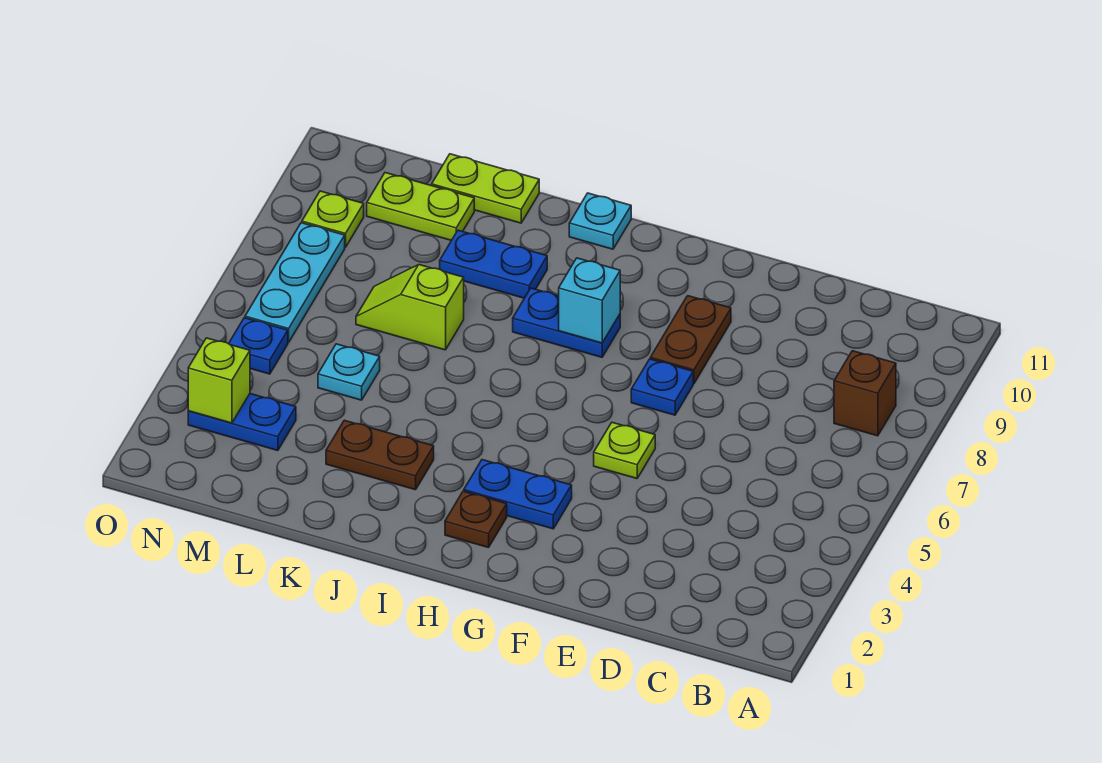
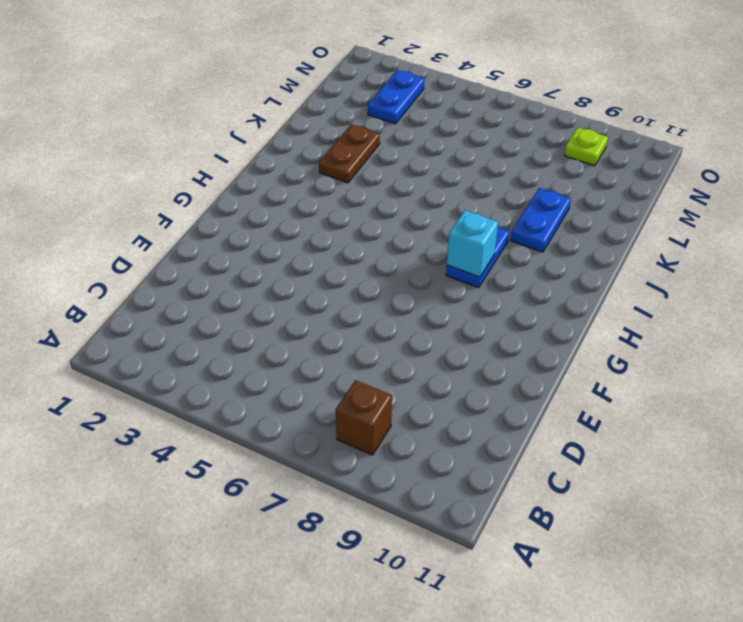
none -> lime 1x1 plate [594,422,655,479]
none -> blue 1x1 plate [631,359,693,415]
none -> brown 1x2 plate [650,296,731,384]

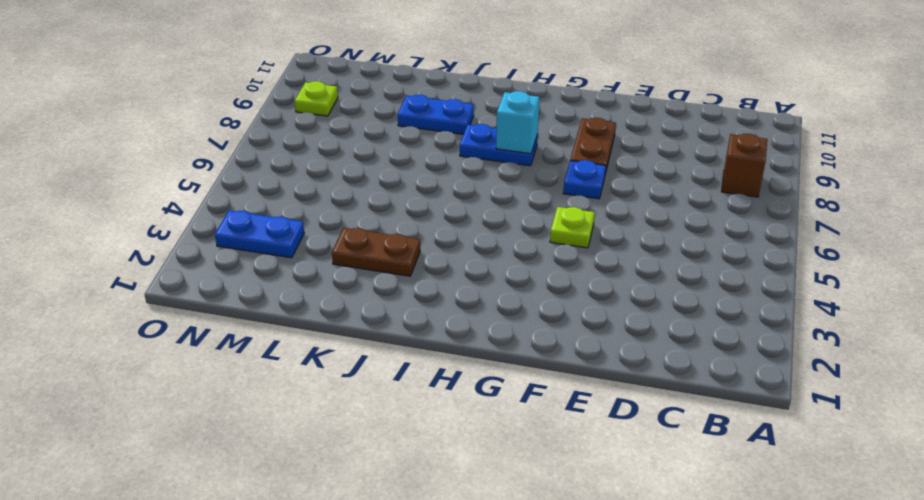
none -> blue 1x2 plate [464,460,572,529]
none -> brown 1x1 plate [445,491,507,548]
none -> cyan 1x1 plate [569,193,631,249]

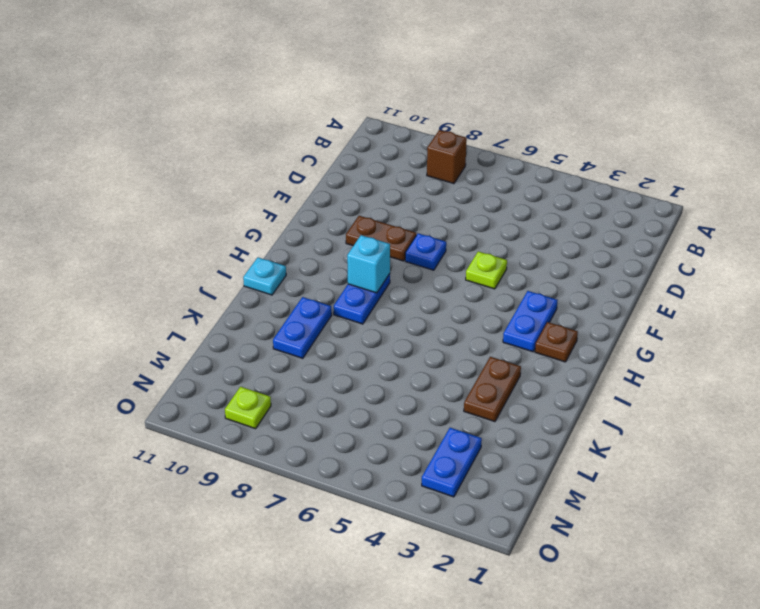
none -> lime 1x2 slope [356,265,464,350]
none -> lime 1x2 plate [432,154,539,223]
none -> cyan 1x1 plate [318,344,380,400]

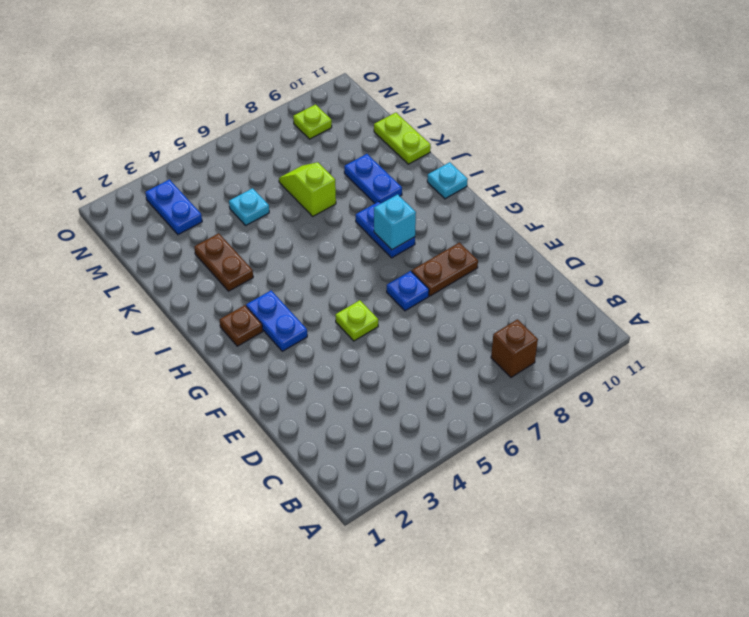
none -> lime 1x2 plate [367,173,474,240]
none -> blue 1x1 plate [229,318,288,374]
none -> cyan 1x3 plate [245,223,345,342]

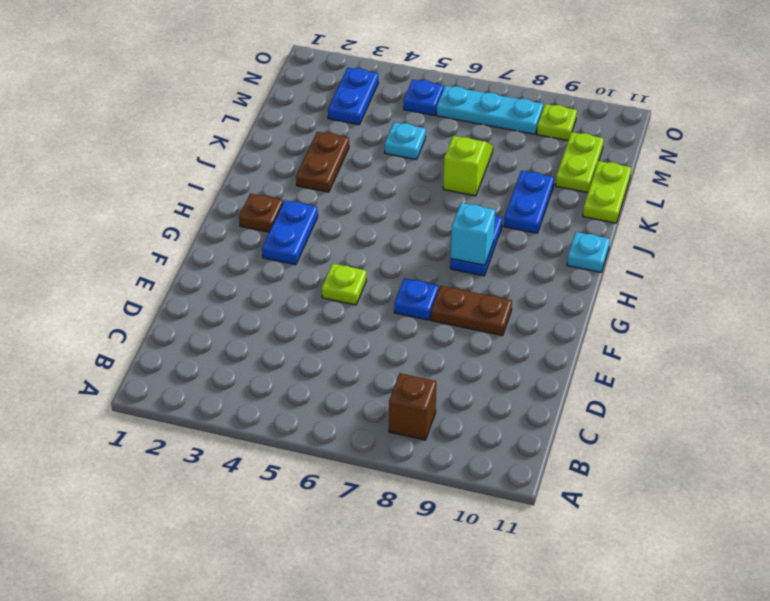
none -> lime 1x1 brick [188,338,250,423]

